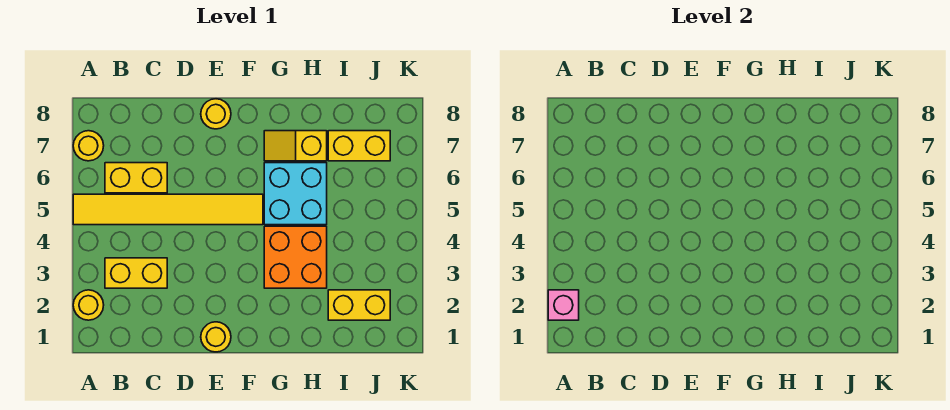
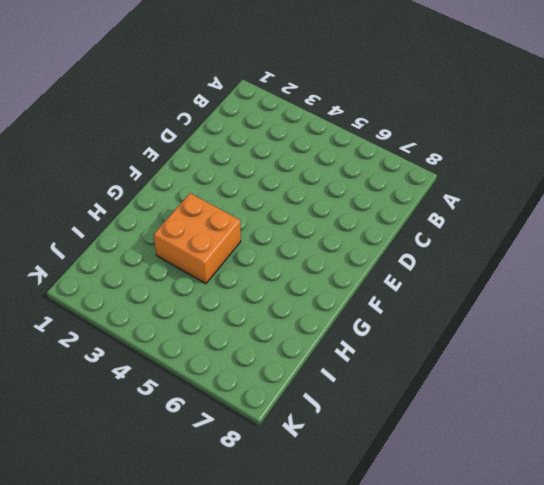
none -> yellow 1x1 round brick [73,290,104,320]
none -> yellow 1x6 tile [73,194,263,225]
none -> yellow 1x1 round brick [73,131,104,161]

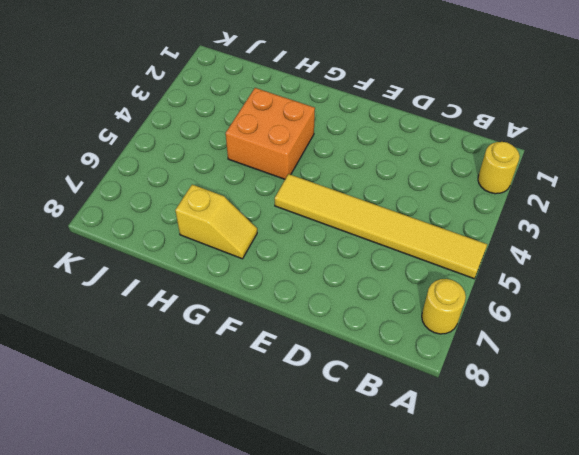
none -> yellow 1x2 brick [105,258,167,288]
none -> yellow 1x2 brick [105,163,167,193]
none -> yellow 1x1 round brick [201,322,231,352]

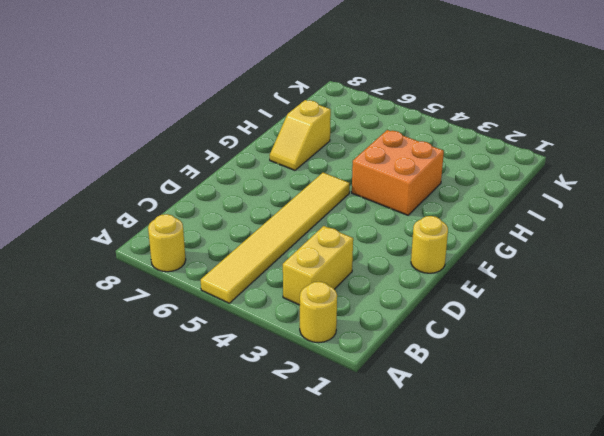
none -> yellow 1x2 brick [105,163,167,193]
none -> yellow 1x1 round brick [201,99,231,129]
none -> cyan 2x2 brick [264,163,327,225]

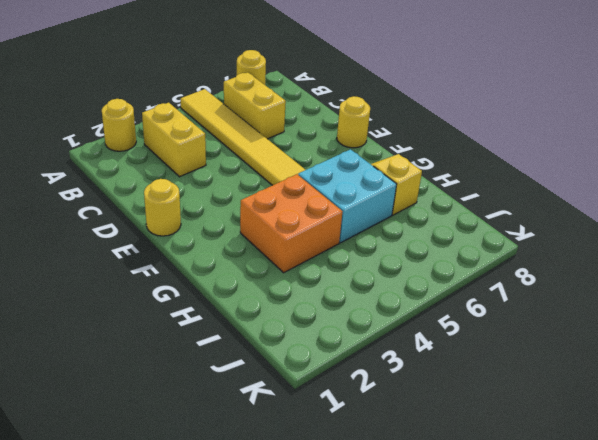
none -> yellow 1x2 brick [328,290,390,320]
none -> yellow 1x2 brick [328,131,390,161]
none -> pink 1x1 brick [548,290,579,320]

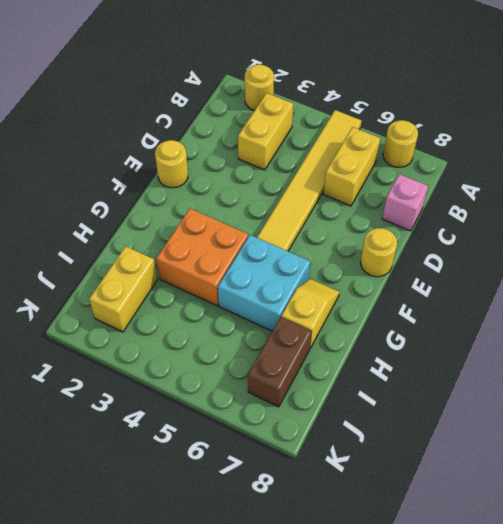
pink 1x1 brick [382,174,428,231] -> pink 1x1 brick moved to [548,290,579,320]
brown 1x2 brick [248,317,312,407] -> yellow 1x2 brick [328,131,390,161]

